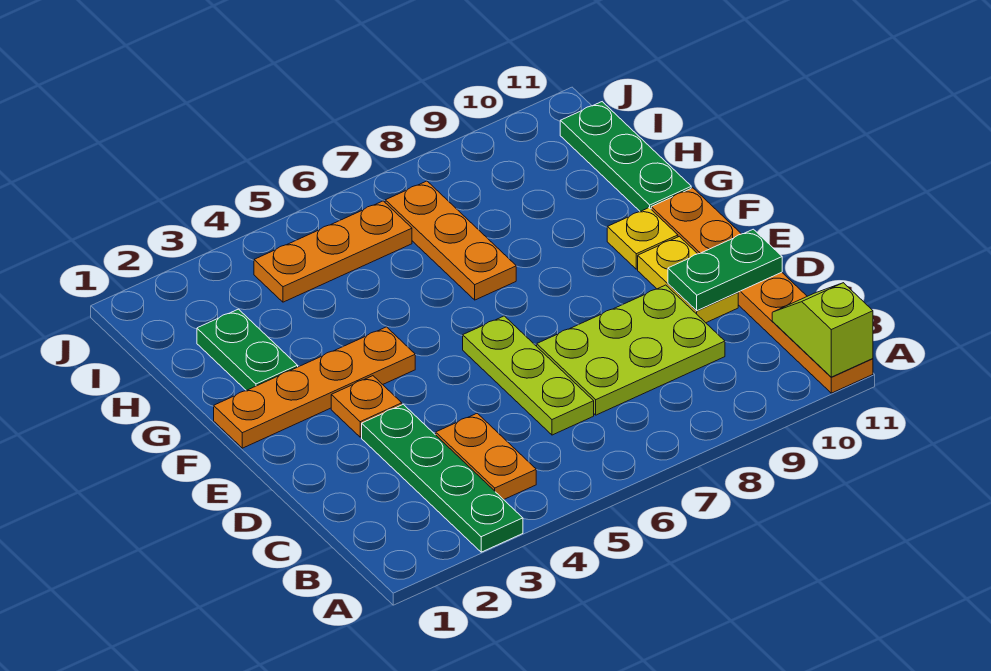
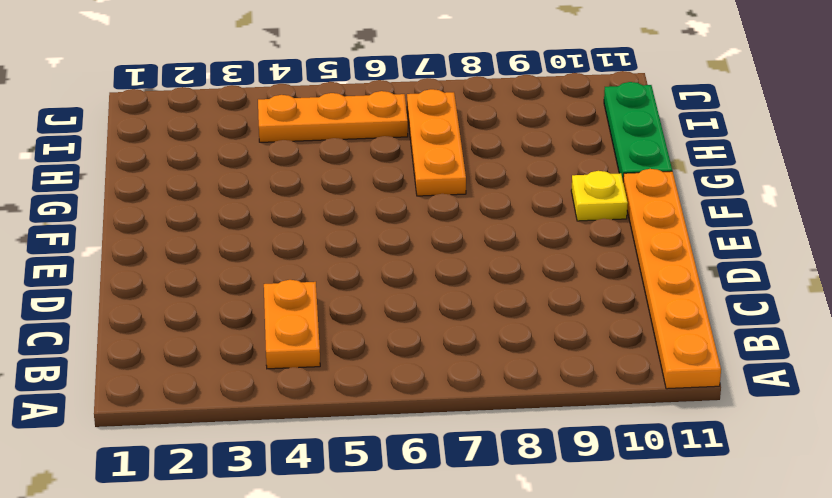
none -> green 1x4 plate [362,404,523,552]
none -> lime 1x3 plate [463,316,594,435]
none -> lime 2x3 plate [537,285,725,415]

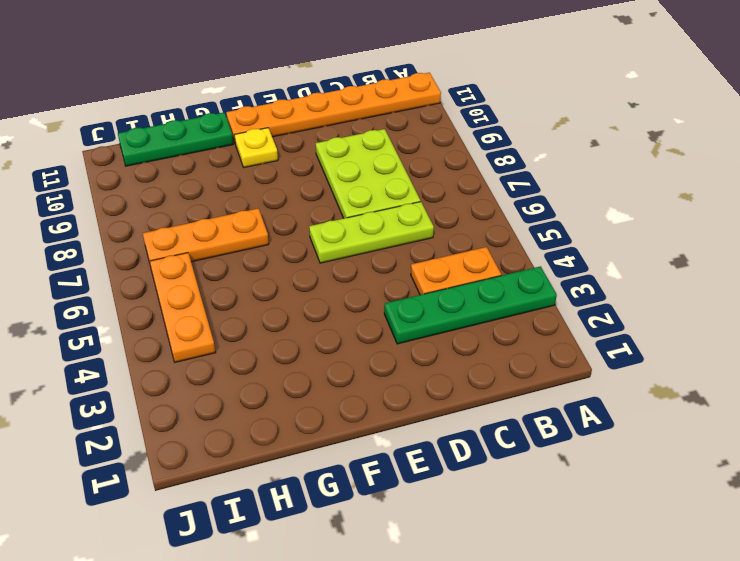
none -> yellow 1x2 plate [638,236,738,323]
none -> orange 1x1 plate [331,376,402,437]
none -> orange 1x4 plate [214,327,415,448]

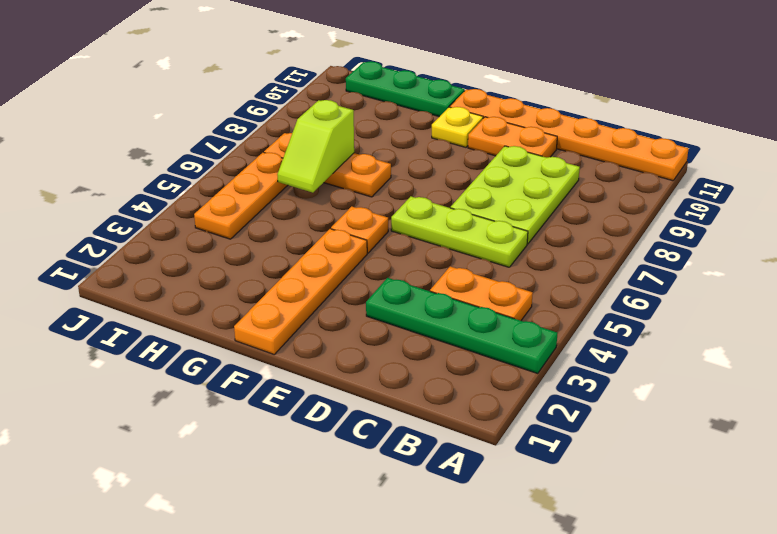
orange 1x2 plate [468,117,557,158] -> yellow 1x2 plate [638,236,738,323]
orange 1x1 plate [331,206,388,253] -> orange 1x1 plate moved to [331,376,402,437]
lime 1x2 slope [277,100,354,193] -> lime 1x2 slope turned to [772,283,873,377]
none -> green 1x2 plate [197,309,298,390]
none -> green 1x2 plate [668,229,782,311]

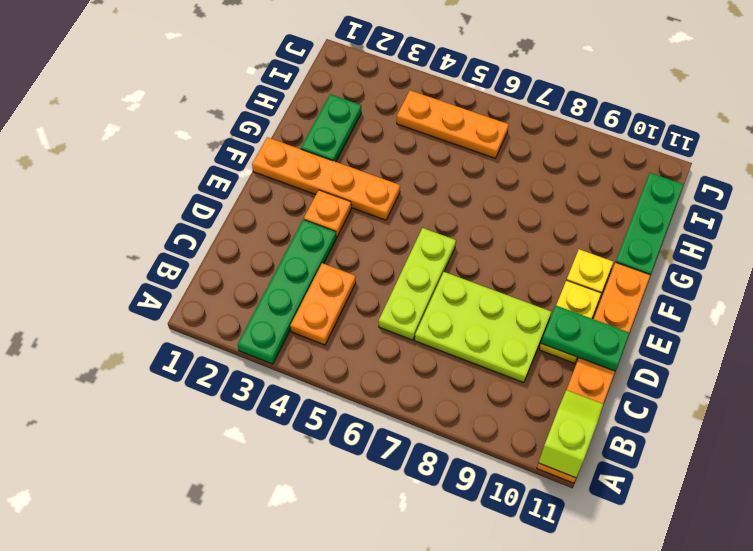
none -> orange 1x3 plate [385,181,516,300]

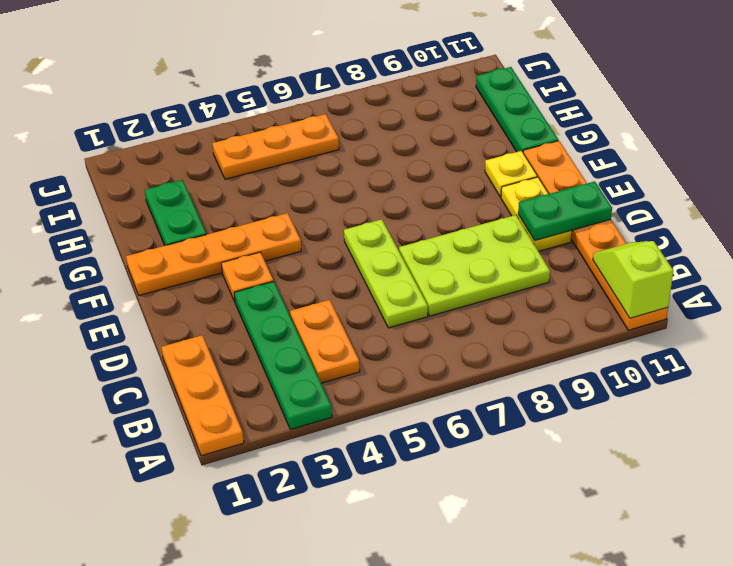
orange 1x3 plate [162,335,244,456] -> orange 1x3 plate moved to [385,181,516,300]

